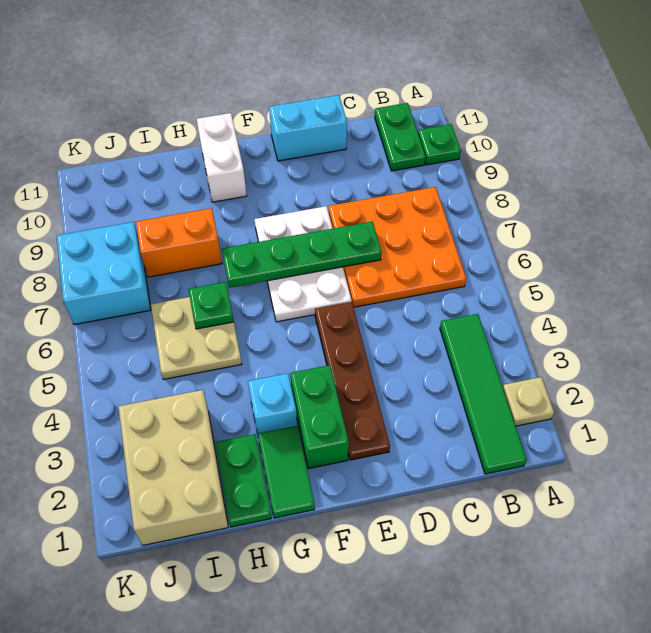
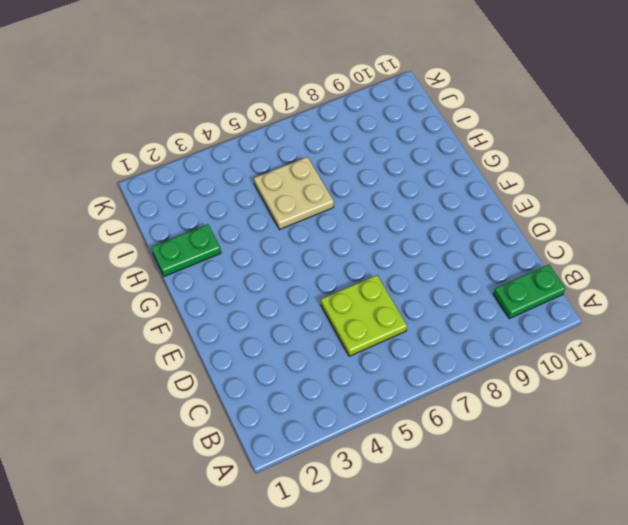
lime 2x2 plate [321,275,407,356] -> orange 3x3 plate [329,187,466,307]
none -> tan 1x1 plate [503,377,554,426]
none -> green 1x1 plate [418,124,461,165]
none -> green 1x4 tile [440,314,527,474]

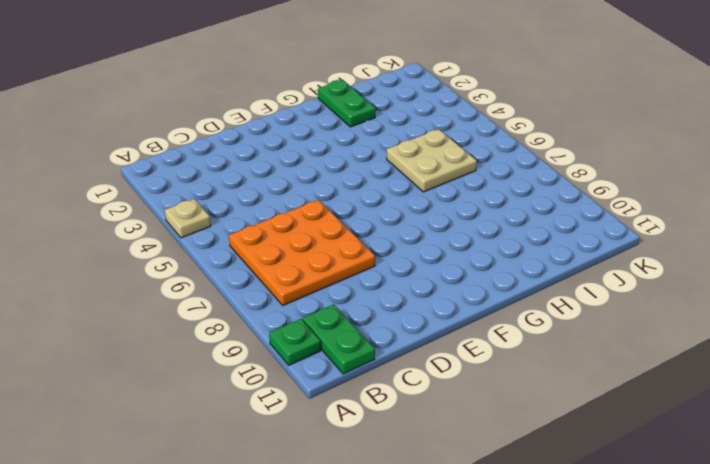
tan 1x1 plate [165,199,211,238] -> tan 1x1 plate moved to [503,377,554,426]
none -> green 1x4 tile [440,314,527,474]
none -> cyan 1x2 brick [269,95,347,161]
none -> brown 1x4 plate [315,302,390,460]

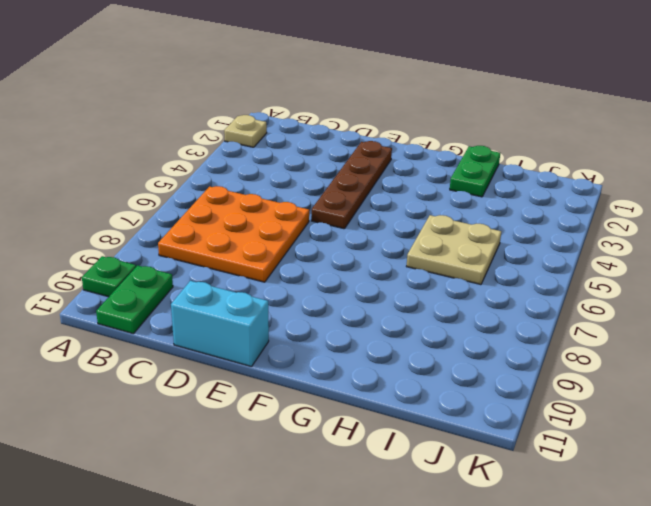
none -> green 1x4 tile [440,314,527,474]
none -> white 2x3 plate [254,206,352,322]
none -> green 1x2 brick [290,365,349,469]

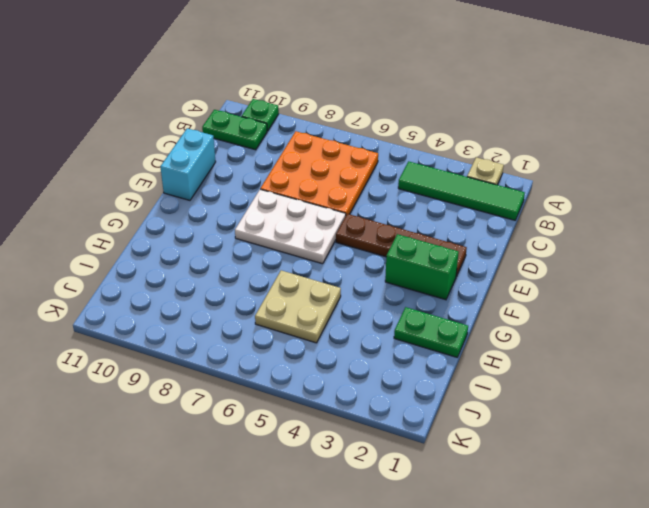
none -> green 1x2 tile [258,426,315,518]
none -> cyan 1x1 brick [248,373,297,434]
none -> white 1x2 brick [197,113,247,202]

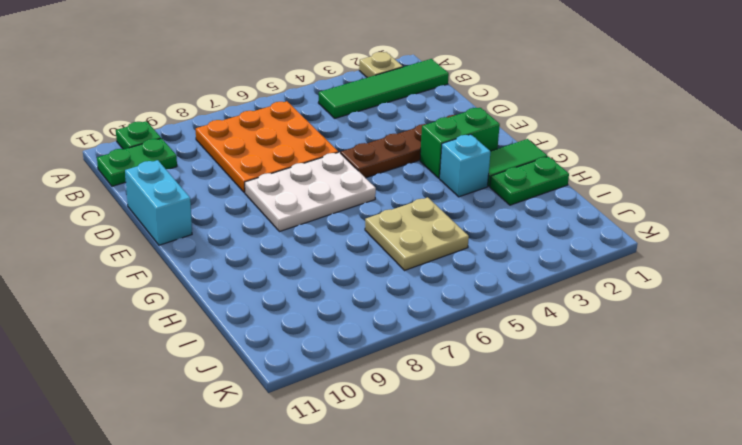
none -> white 1x2 brick [197,113,247,202]
none -> orange 1x2 brick [136,208,222,277]
none -> tan 2x3 brick [118,390,228,545]

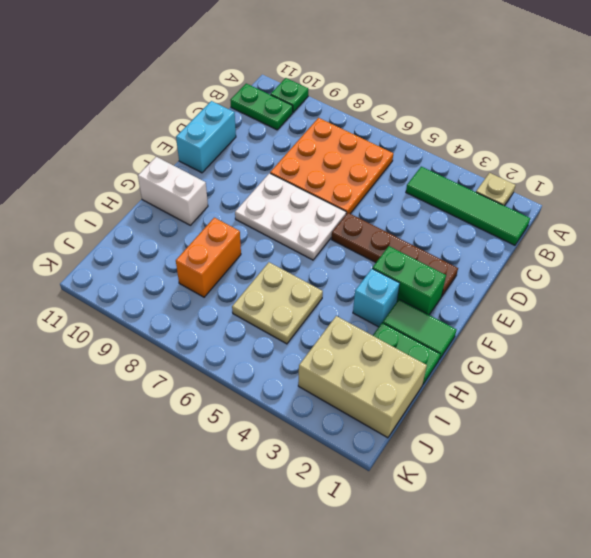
none -> cyan 2x2 brick [57,222,151,325]
none -> green 1x4 plate [222,221,382,288]
none -> green 1x1 plate [188,282,234,329]

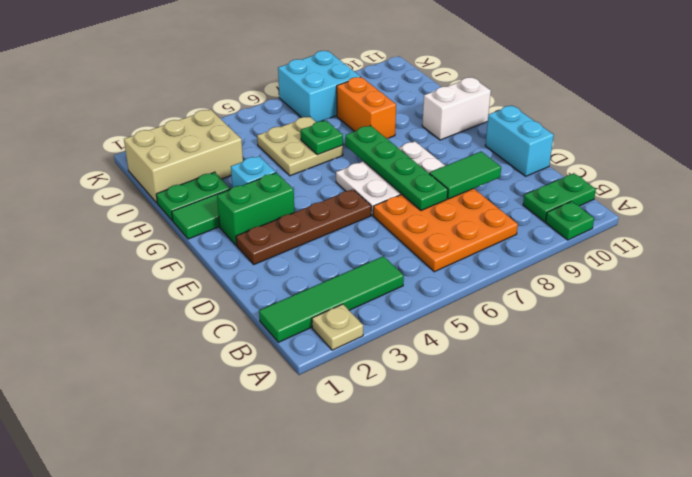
green 1x2 tile [429,152,501,199] -> none

